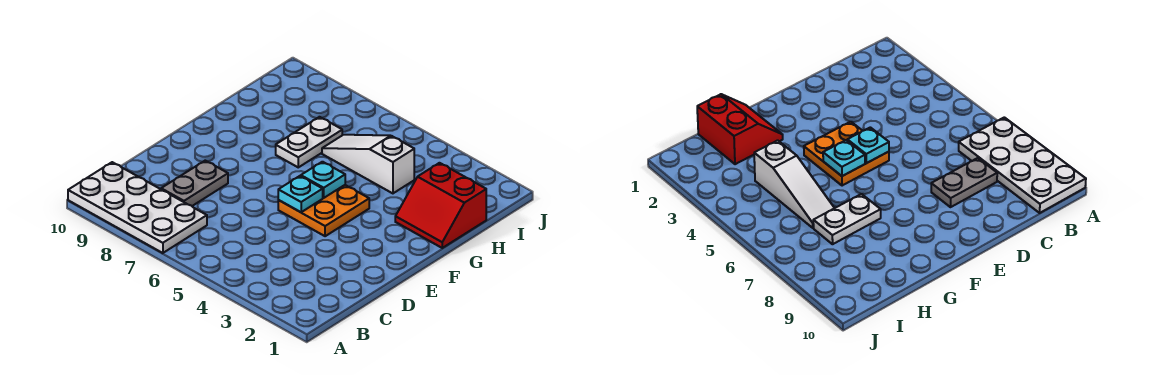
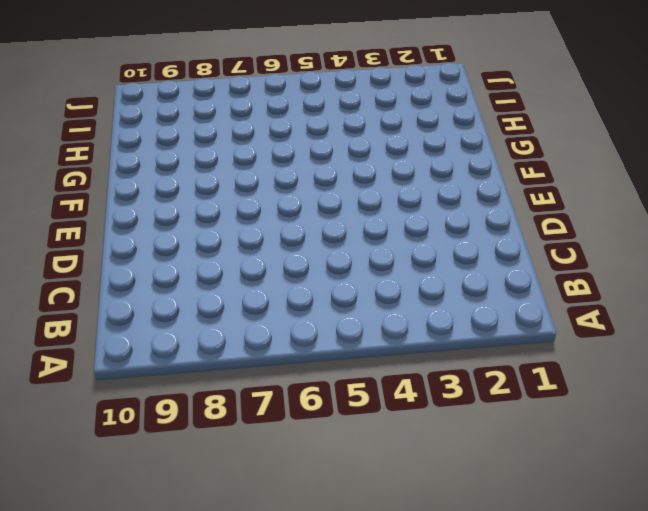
none -> white 2x4 plate [68,162,207,253]
none -> grey 1x2 plate [161,161,228,206]

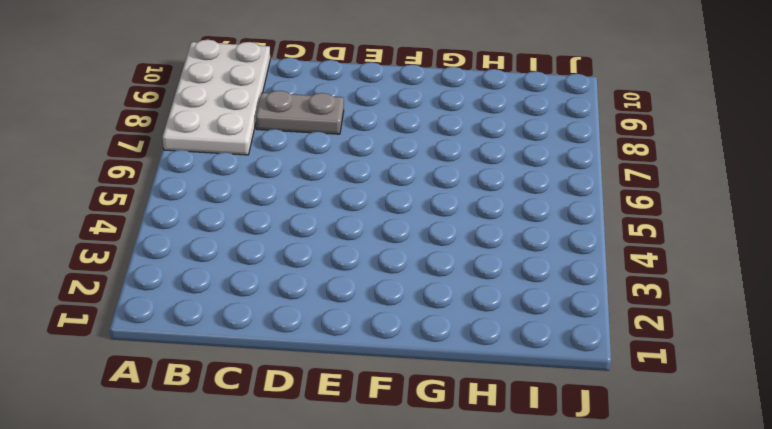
none -> orange 2x2 plate [278,185,369,236]
none -> red 2x2 slope [395,163,486,248]

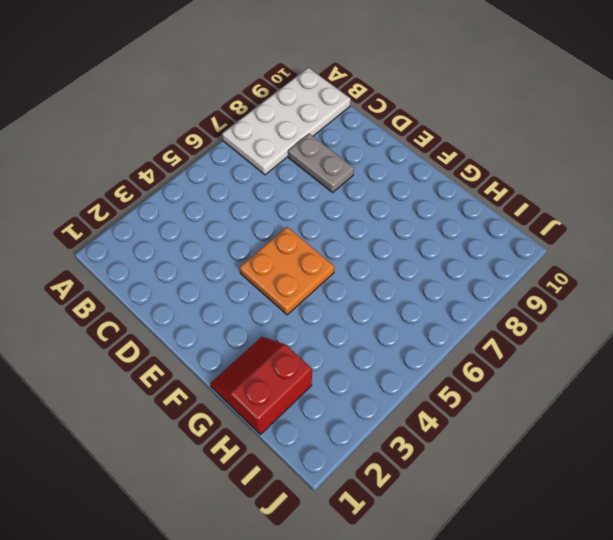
none -> white 1x2 plate [276,117,342,167]
none -> white 1x3 slope [322,135,414,193]

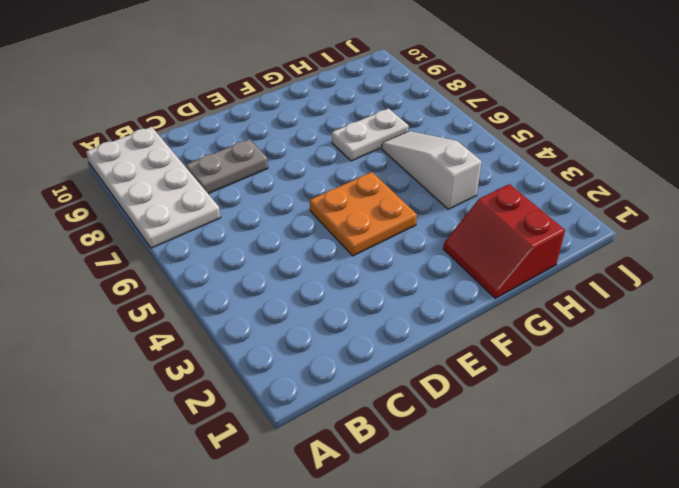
none -> cyan 1x1 plate [278,176,323,212]
none -> cyan 1x1 plate [301,162,345,198]

